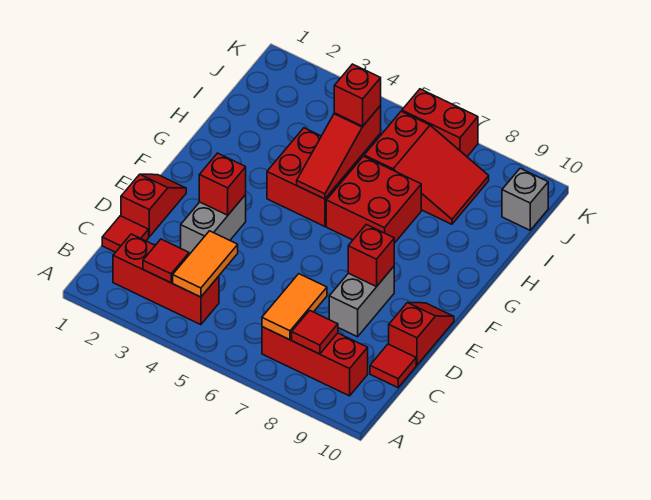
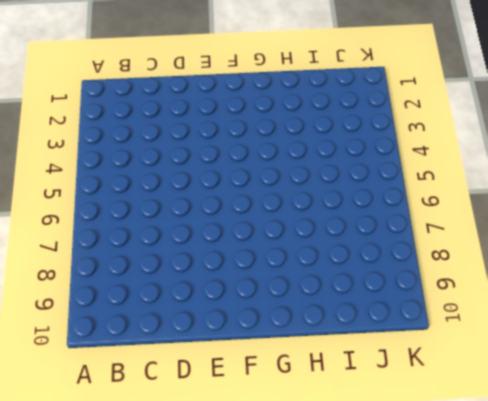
none -> red 1x3 brick [113,234,219,325]
none -> red 1x3 brick [262,327,368,396]
none -> red 1x1 tile [102,216,149,252]

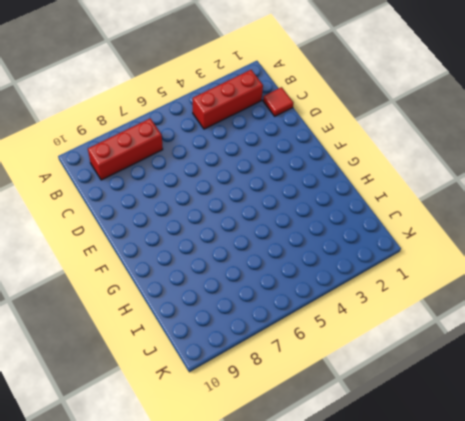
none -> red 1x1 tile [370,344,416,388]
none -> red 1x2 slope [121,174,186,237]
none -> grey 1x2 brick [181,195,246,254]

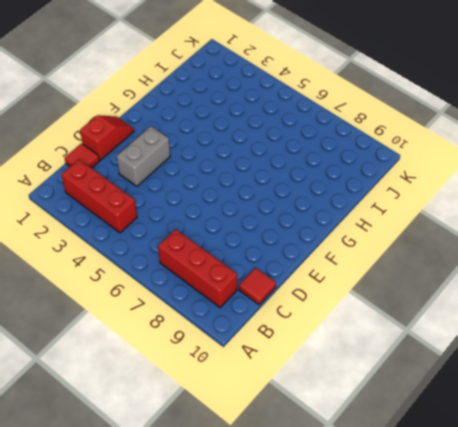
none -> grey 1x2 brick [329,267,394,337]
none -> red 1x2 slope [389,303,454,365]
none -> red 2x2 brick [267,128,362,226]

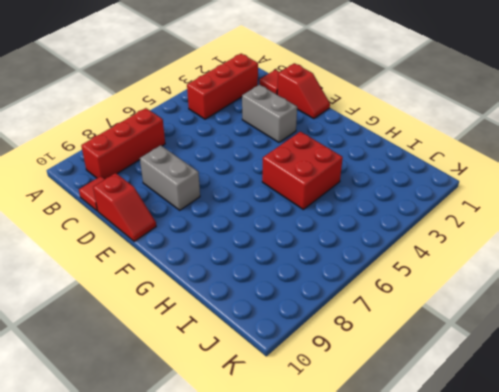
none -> red 2x2 brick [326,156,421,243]
none -> red 2x3 slope [364,111,489,224]
none -> grey 1x1 brick [502,168,548,230]

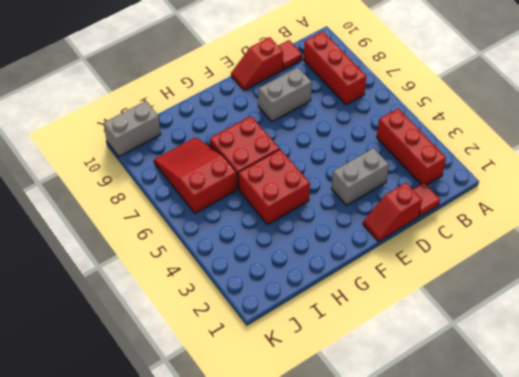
grey 1x2 brick [104,101,161,157] -> grey 1x1 brick [502,168,548,230]
none -> red 1x2 brick [402,89,478,156]
none -> red 1x1 tile [143,239,189,283]
none -> orange 1x2 tile [173,231,238,297]

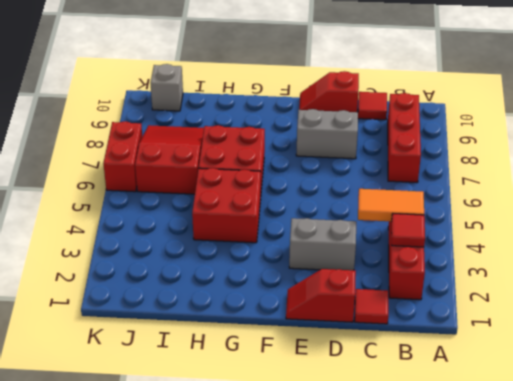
none -> orange 1x2 tile [262,274,327,340]
none -> red 1x1 tile [292,310,338,354]
none -> red 1x1 brick [199,153,246,215]

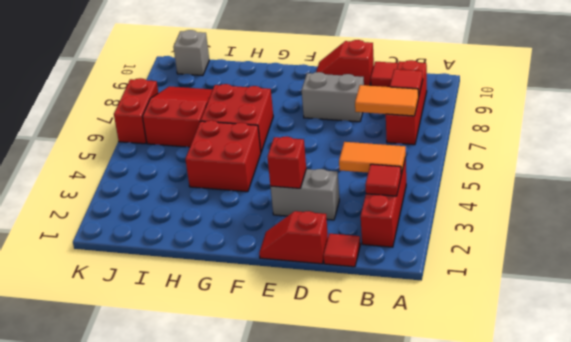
none -> red 1x1 brick [348,225,394,287]
none -> red 1x3 slope [297,106,381,199]
none -> red 1x1 brick [334,64,381,126]

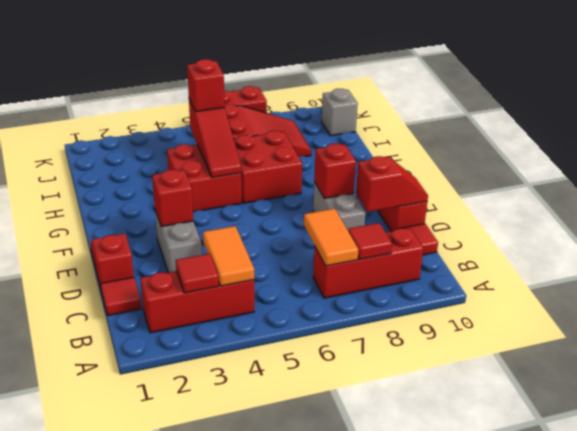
red 1x2 slope [356,156,428,212] -> none

